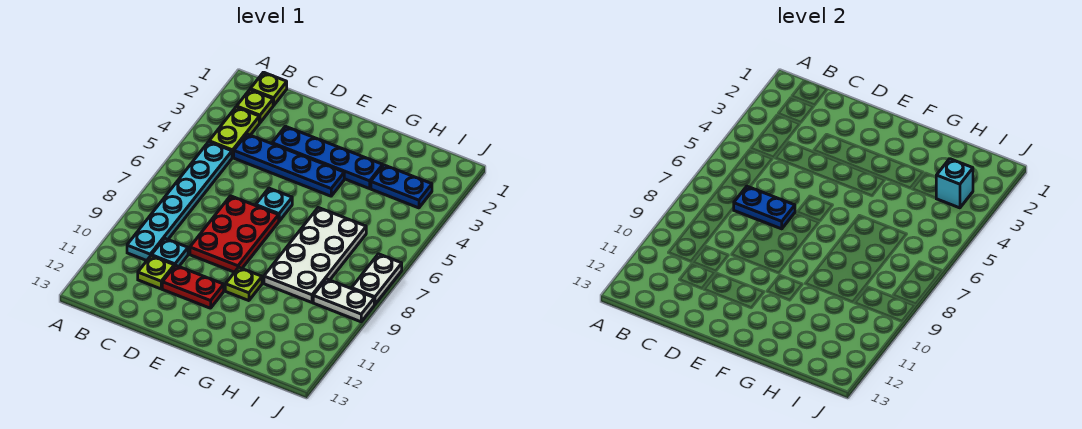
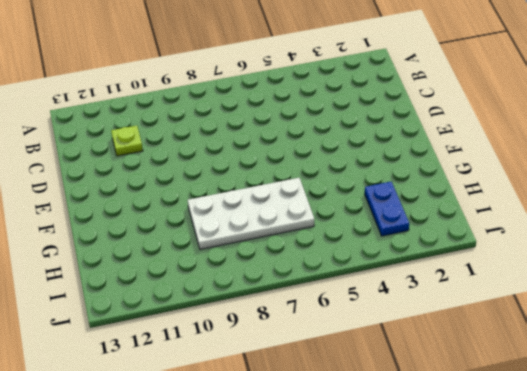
none -> lime 1x1 plate [250,72,287,105]
none -> lime 1x1 plate [237,90,273,123]
none -> lime 1x2 plate [209,107,259,158]

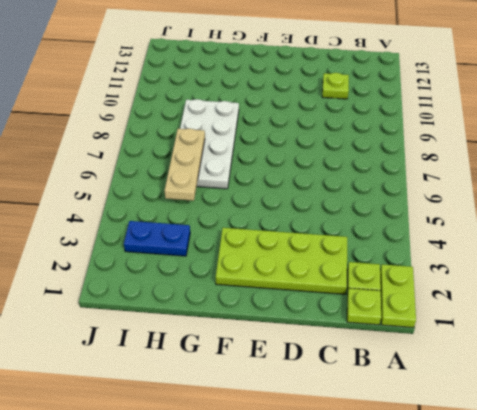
lime 1x2 plate [380,264,416,328] -> lime 1x2 plate moved to [209,107,259,158]
lime 2x4 plate [216,228,347,294] -> blue 1x4 plate [272,126,383,189]
tan 1x3 plate [165,129,205,201] -> none
none -> cyan 1x6 plate [127,142,232,261]
none -> blue 1x4 plate [234,134,344,196]
none -> cyan 1x1 plate [152,238,188,266]

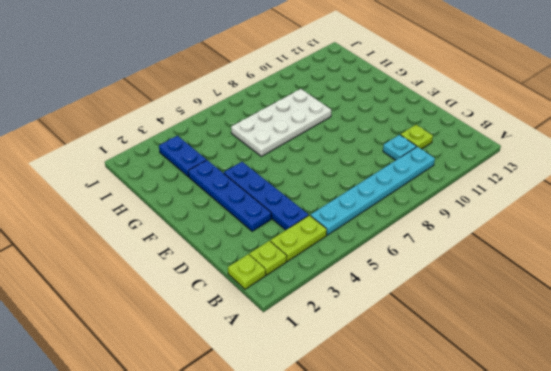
none -> red 2x3 plate [190,196,279,272]
none -> red 1x2 plate [162,265,224,308]
none -> cyan 1x1 plate [256,188,292,221]

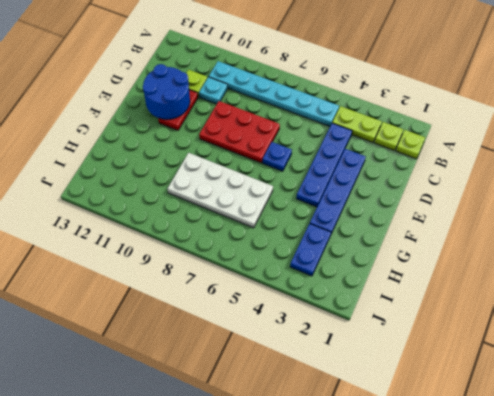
blue 2x2 round brick [143,64,190,119] -> none
blue 1x1 plate [262,142,292,171] -> cyan 1x1 plate [256,188,292,221]
none -> lime 1x1 plate [225,267,262,301]
none -> white 1x2 plate [313,279,374,322]
none -> white 1x2 plate [352,254,402,304]

